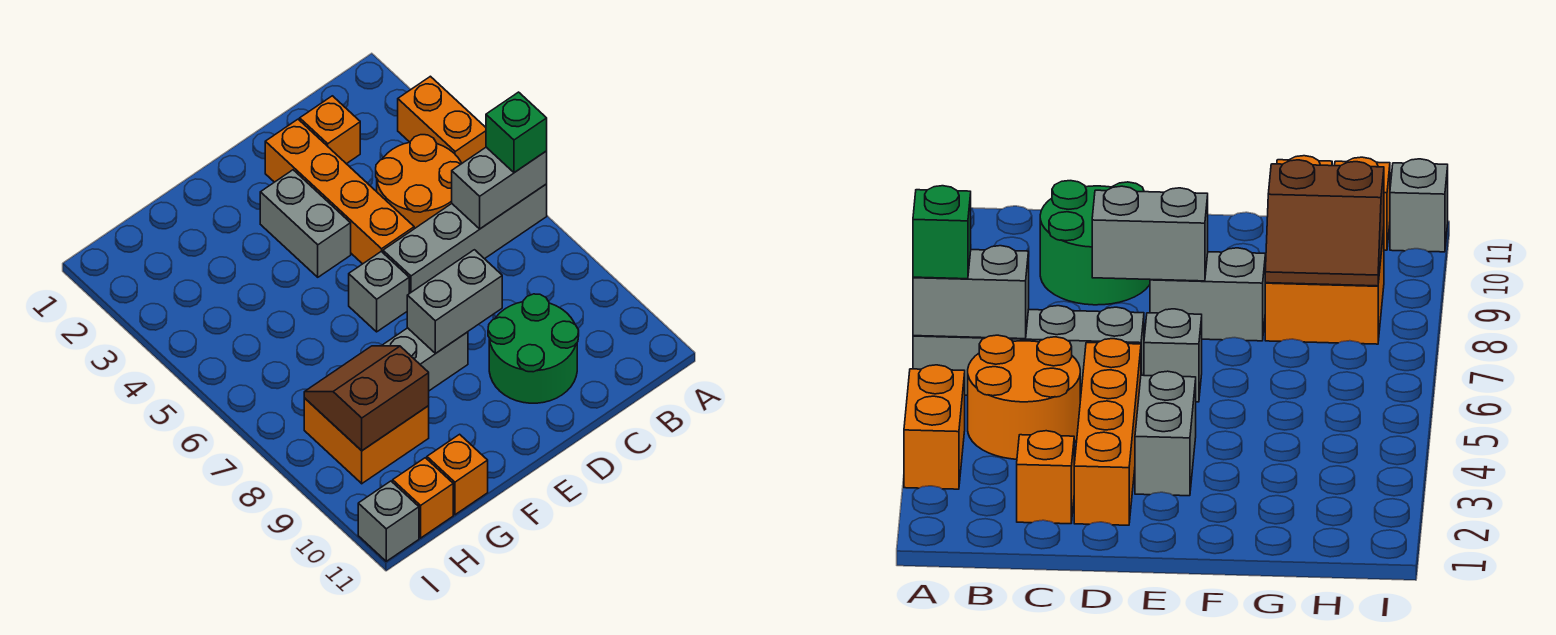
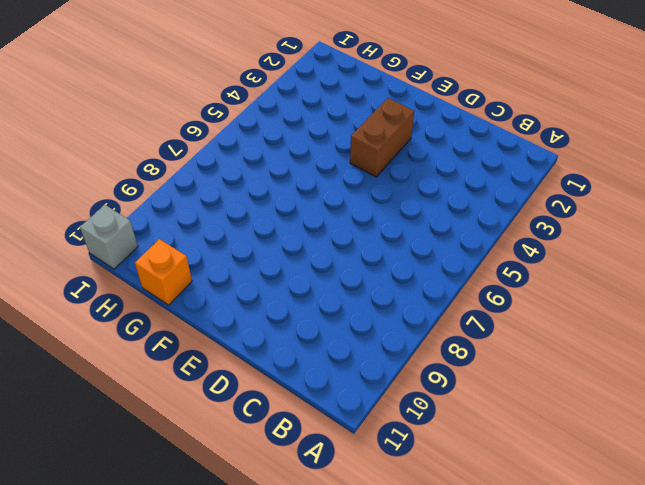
brown 1x2 brick [350,98,414,177] -> grey 1x2 brick [260,170,351,277]
none -> orange 1x2 brick [398,76,486,163]
none -> grey 1x4 brick [383,184,547,294]
none -> orange 2x2 round brick [376,135,462,229]

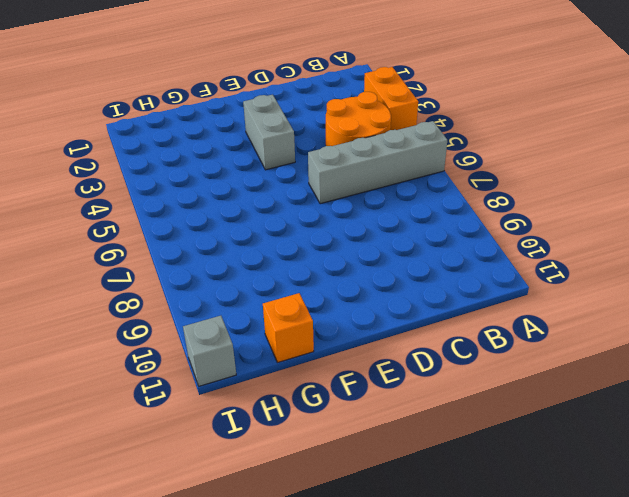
none -> orange 1x1 brick [300,96,360,164]
none -> green 2x2 round brick [488,294,579,403]
none -> orange 1x4 brick [265,119,414,264]

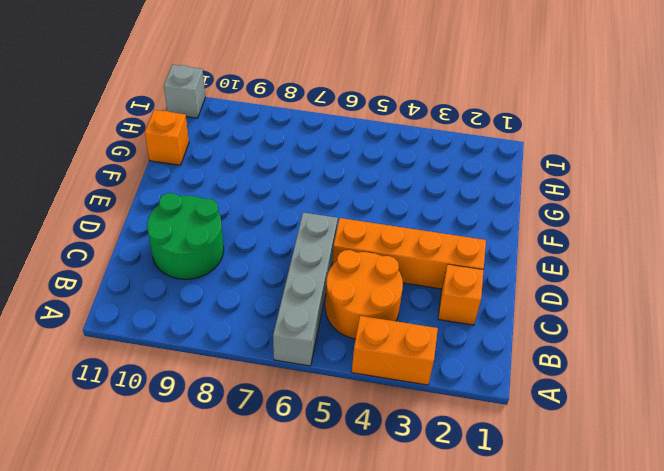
none -> grey 1x2 brick [260,170,351,277]
none -> grey 1x1 brick [349,251,409,332]
none -> grey 1x2 brick [382,328,468,391]

